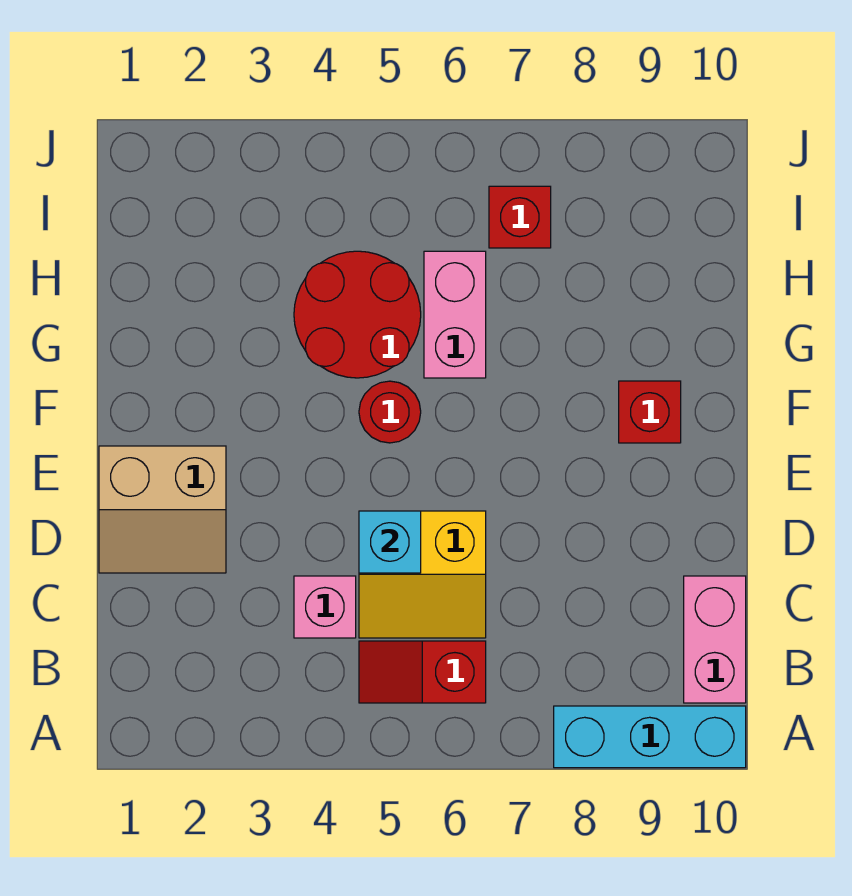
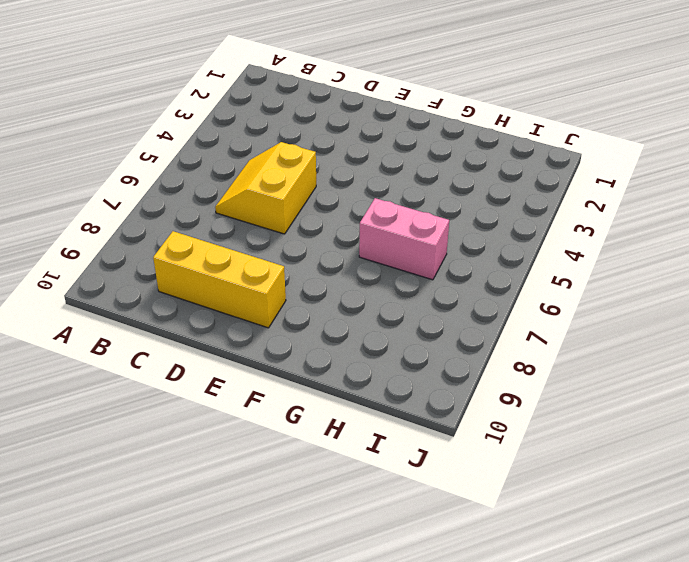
yellow 1x3 brick [153,231,286,328] -> none
none -> cyan 1x3 brick [554,706,746,768]
none -> red 1x2 slope [359,641,486,703]
none -> pink 1x2 brick [684,576,746,703]

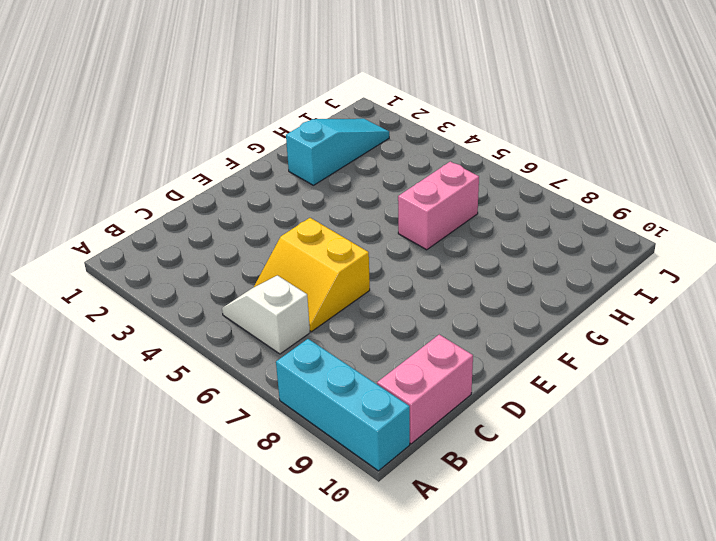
white 1x2 slope [222,275,310,354] -> red 1x2 slope [359,641,486,703]
cyan 1x3 slope [286,119,389,185] -> none
none -> pink 1x1 brick [294,576,356,638]
none -> tan 2x2 slope [99,446,226,573]
none -> red 1x1 round brick [359,381,421,443]

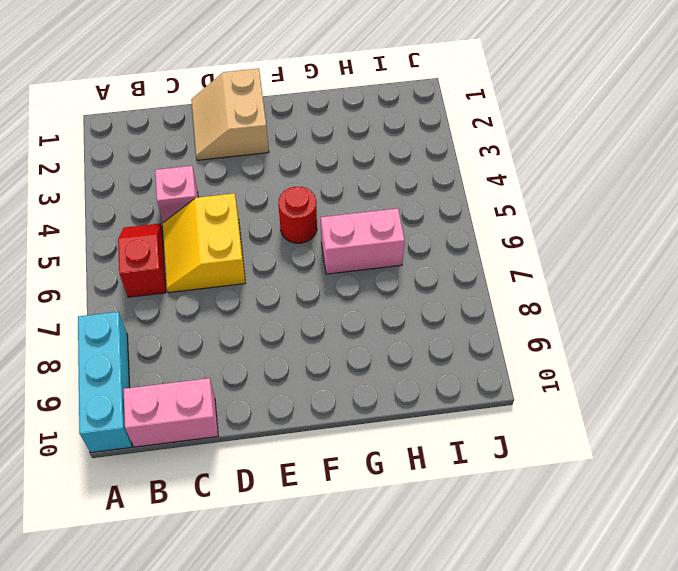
none -> red 1x1 brick [619,381,681,443]
none -> red 2x2 round brick [294,251,421,378]
none -> red 1x1 brick [489,186,551,248]

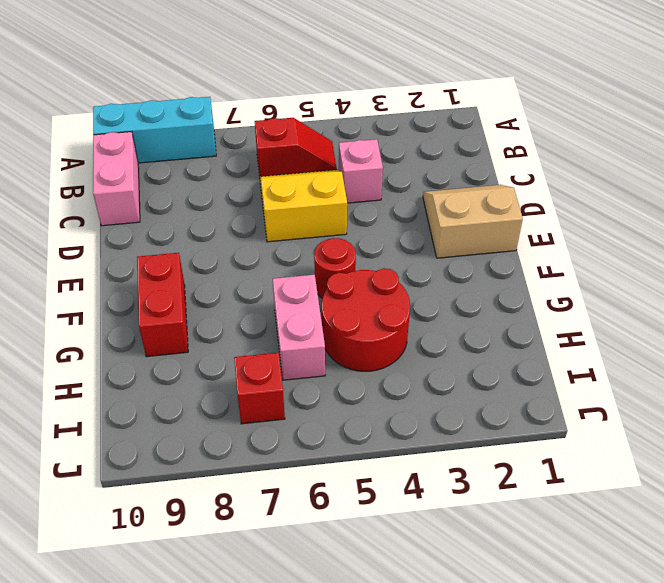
red 1x2 brick [137,253,188,357] -> red 1x1 brick [619,381,681,443]
none -> cyan 1x1 brick [359,511,421,573]

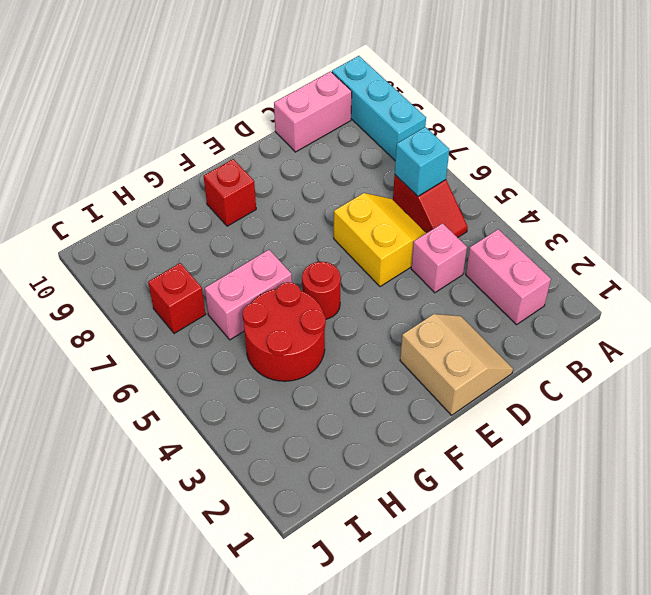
pink 1x2 brick [466,229,551,325] -> none
cyan 1x1 brick [395,127,449,196] -> cyan 1x1 brick moved to [359,511,421,573]

